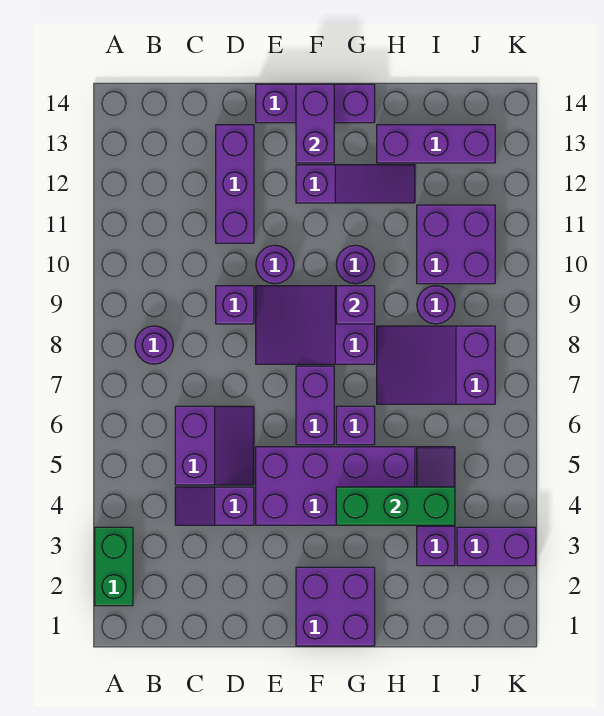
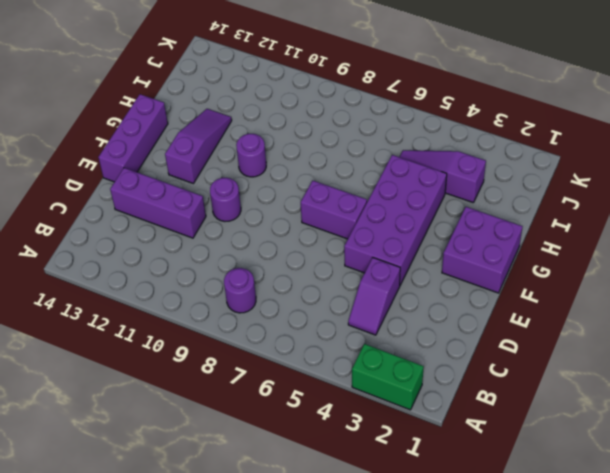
none -> purple 2x2 slope [175,406,254,485]
none -> purple 1x1 brick [216,286,254,324]
none -> purple 2x3 slope [256,286,375,364]

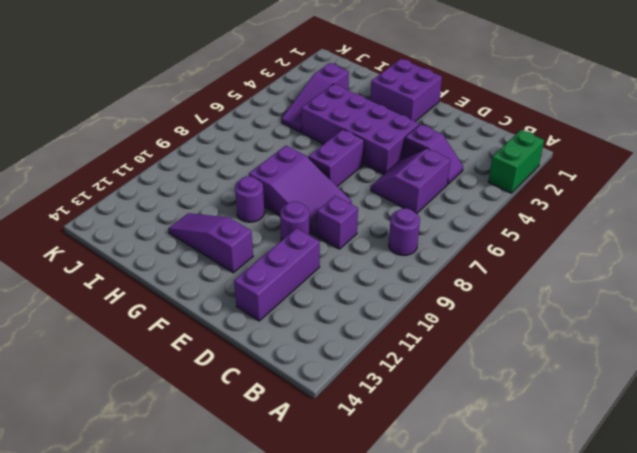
none -> purple 1x3 brick [256,84,375,123]
none -> purple 1x1 brick [336,406,375,445]
none -> purple 2x3 slope [377,326,495,404]

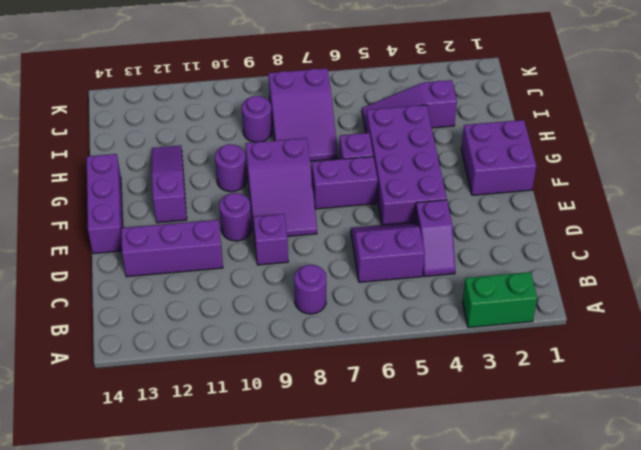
none -> purple 1x3 brick [377,125,495,163]
none -> purple 2x2 brick [417,205,495,284]
none -> purple 1x2 brick [457,527,536,566]

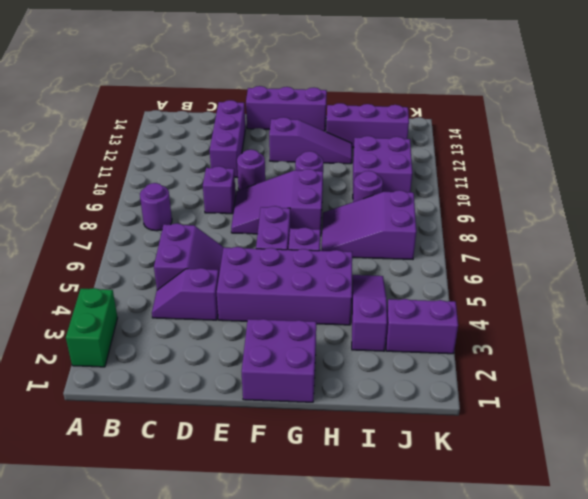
none -> purple 1x2 brick [296,84,334,163]
none -> green 1x3 brick [336,487,455,525]
none -> purple 1x1 brick [336,286,375,324]

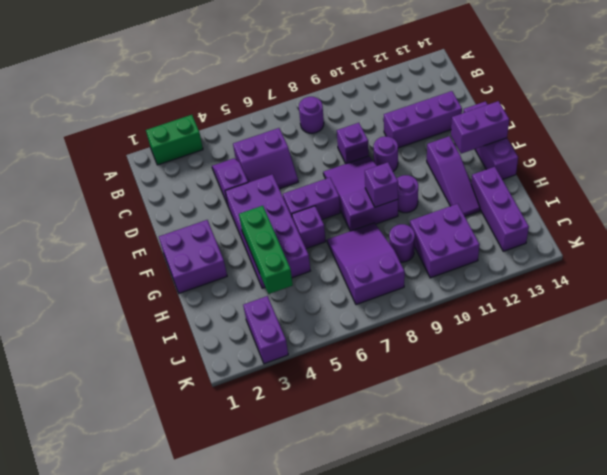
none -> purple 1x3 slope [417,447,455,566]

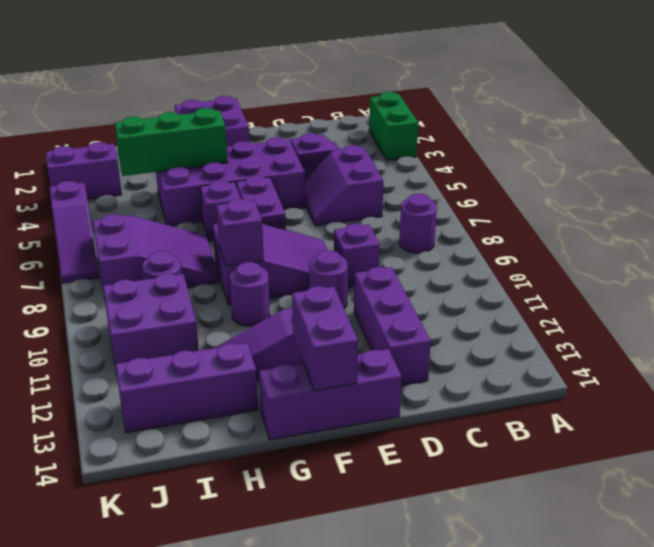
purple 1x3 slope [49,181,99,283] -> purple 1x3 slope moved to [417,447,455,566]

